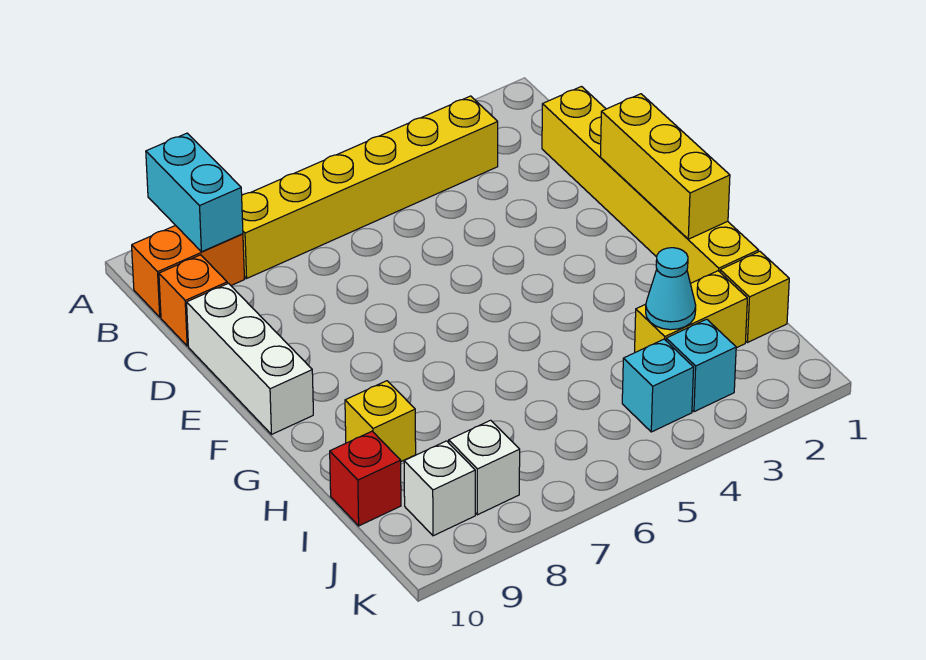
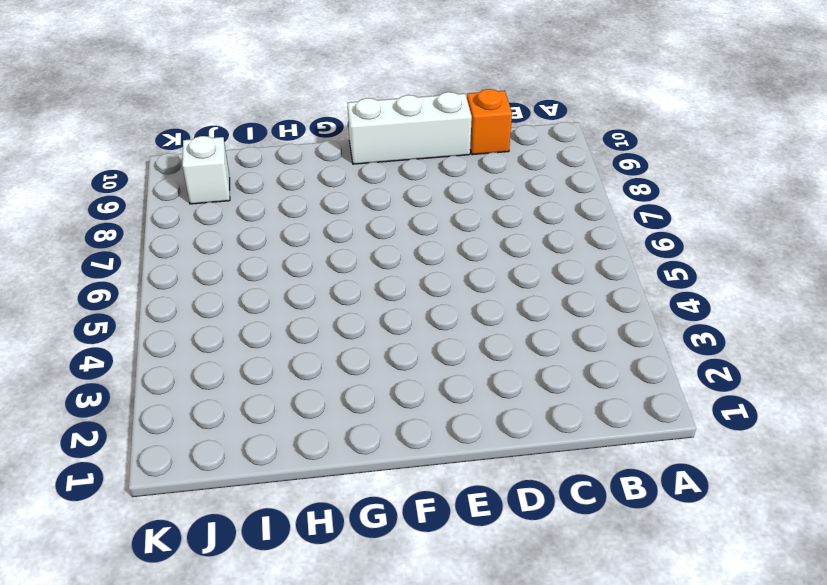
none -> yellow 1x6 brick [242,96,498,278]
none -> orange 1x2 brick [132,225,244,317]
none -> yellow 1x6 brick [542,87,758,283]

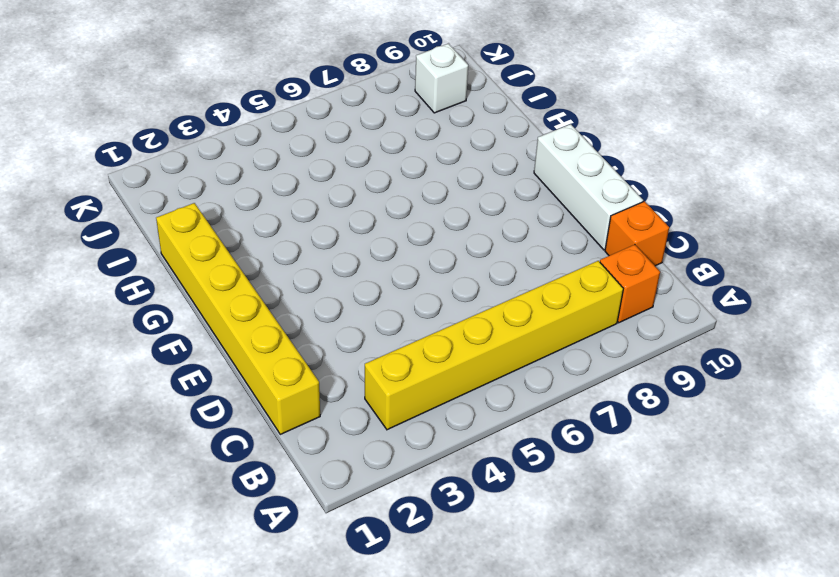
orange 1x1 brick [600,245,660,323] -> orange 1x2 brick [132,225,244,317]
none -> yellow 1x1 brick [345,381,416,461]
none -> yellow 1x1 brick [720,251,789,343]
none -> yellow 1x2 brick [635,271,747,352]

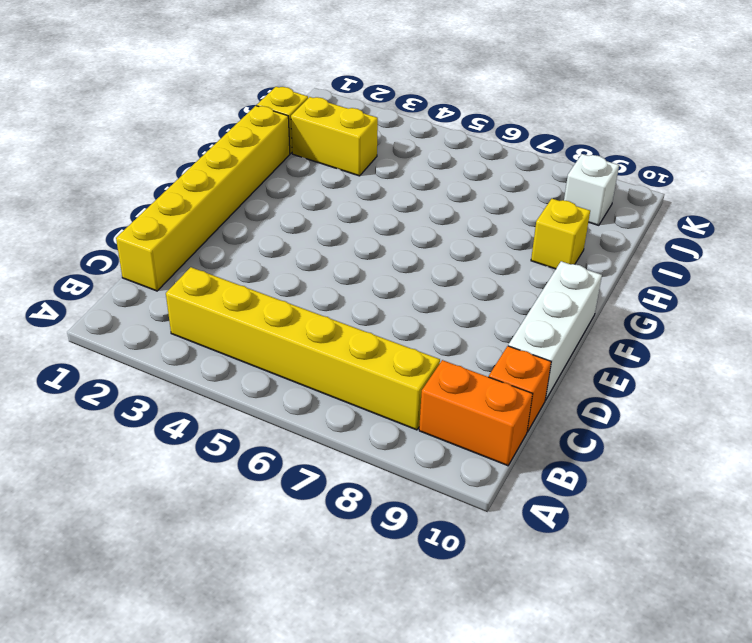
none -> red 1x1 brick [330,431,401,526]
none -> cyan 1x1 brick [666,319,736,412]
none -> cyan 1x1 brick [622,339,694,432]

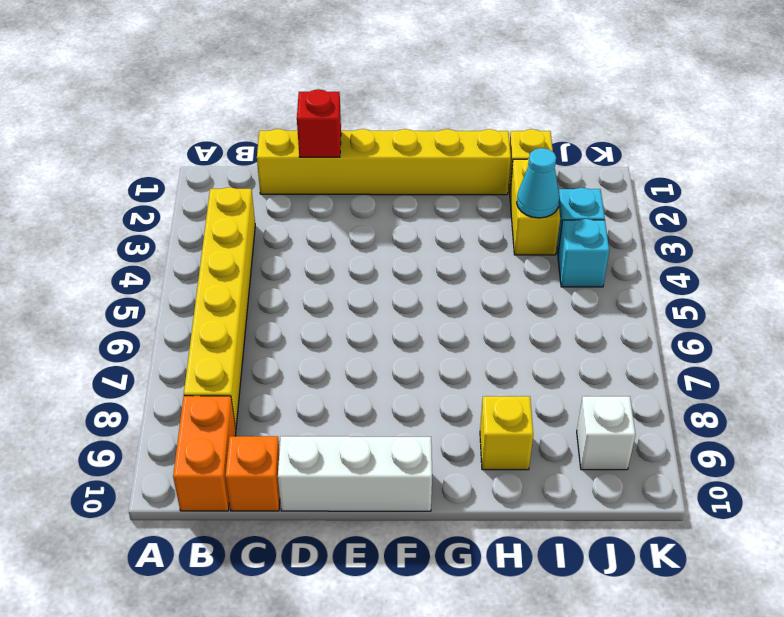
red 1x1 brick [297,89,341,157] -> red 1x1 brick moved to [330,431,401,526]
none -> white 1x1 brick [448,420,520,515]
none -> cyan 1x2 brick [146,133,243,252]
none -> yellow 1x3 brick [600,94,730,239]

